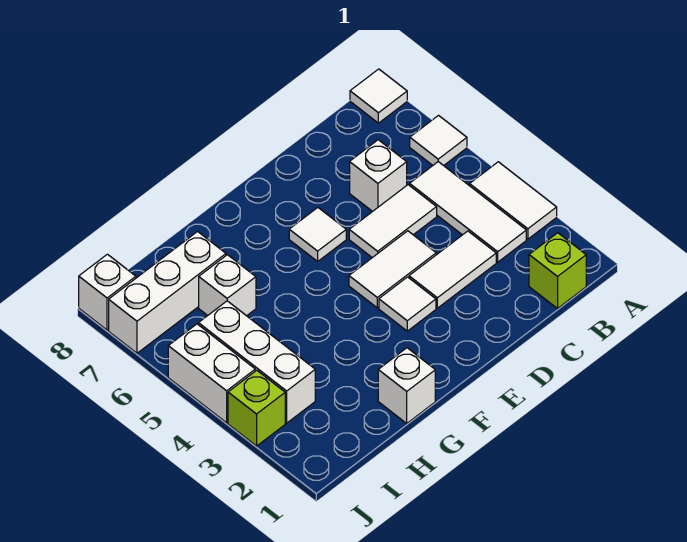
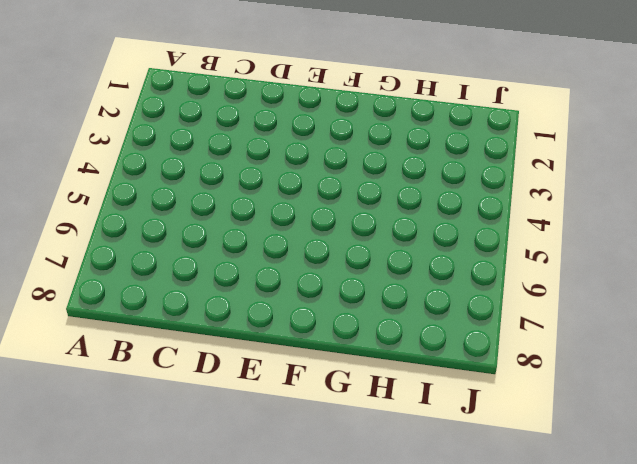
none -> white 1x2 tile [470,162,557,239]
none -> white 1x1 tile [410,116,467,166]
none -> white 1x1 tile [350,69,407,123]

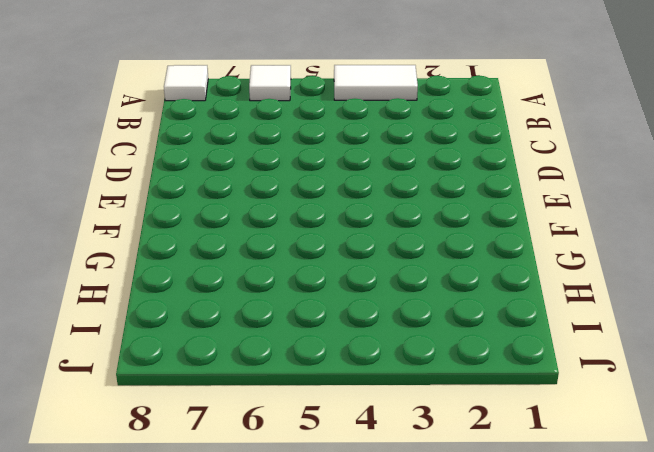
none -> lime 1x1 brick [529,233,586,309]
none -> white 1x3 tile [410,162,526,262]
none -> white 1x2 tile [409,231,496,308]

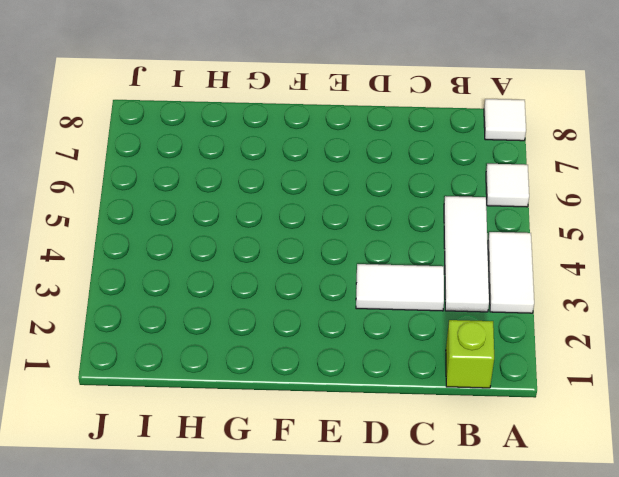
none -> white 1x2 tile [349,185,437,258]
none -> white 1x1 brick [350,140,407,212]
none -> white 1x2 tile [349,231,436,308]

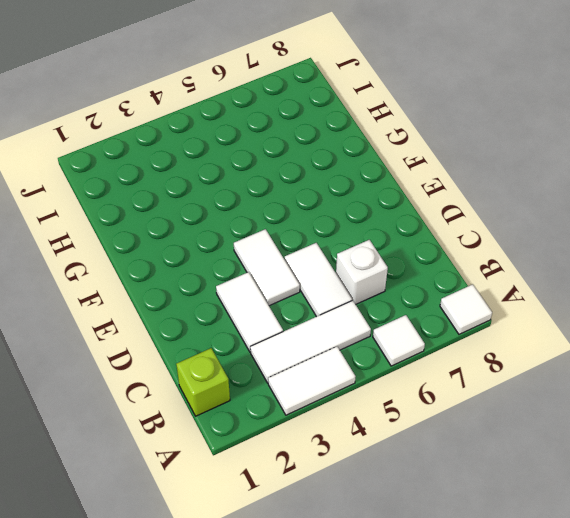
none -> white 1x1 tile [379,277,436,331]
none -> white 1x1 tile [289,208,346,261]
none -> white 1x1 brick [378,348,435,423]

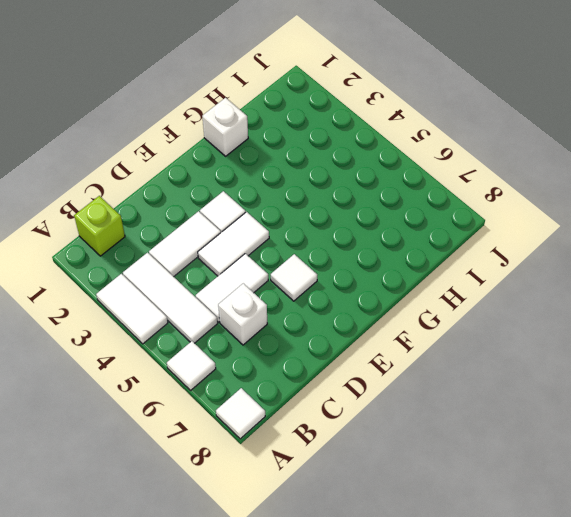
none -> white 1x1 brick [199,255,256,316]
none -> white 1x3 brick [109,232,226,353]
none -> white 1x3 brick [198,301,315,423]

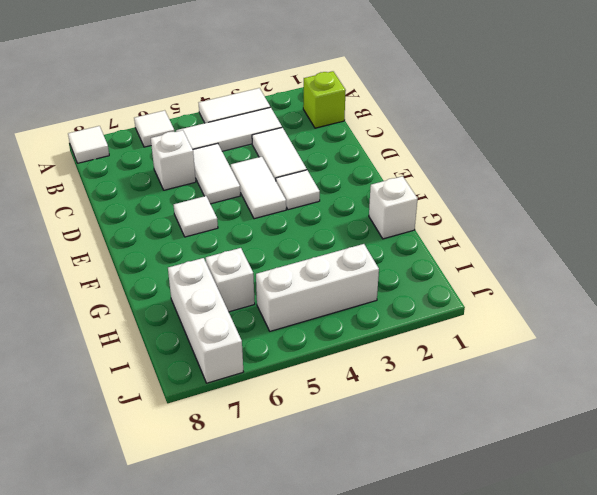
none -> lime 1x1 brick [228,370,285,446]
none -> white 1x2 brick [168,324,255,423]
none -> white 1x1 brick [79,254,136,330]

